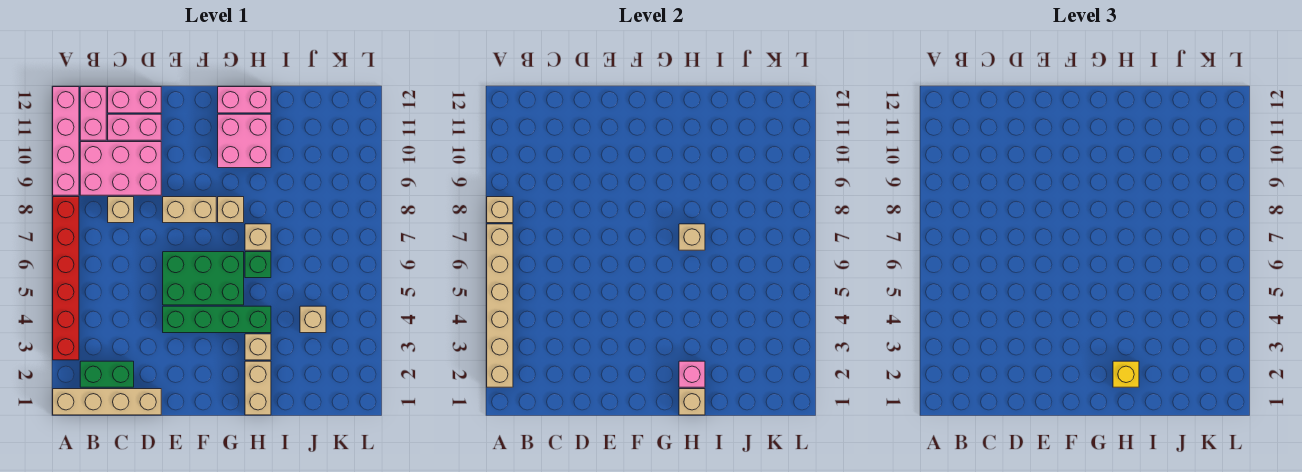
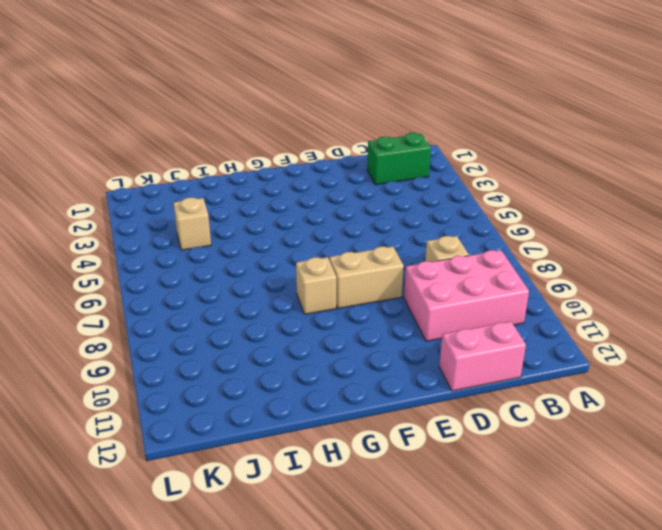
none -> tan 1x4 brick [53,389,161,415]
none -> red 1x6 brick [53,197,79,360]
none -> pink 1x4 brick [53,87,79,195]

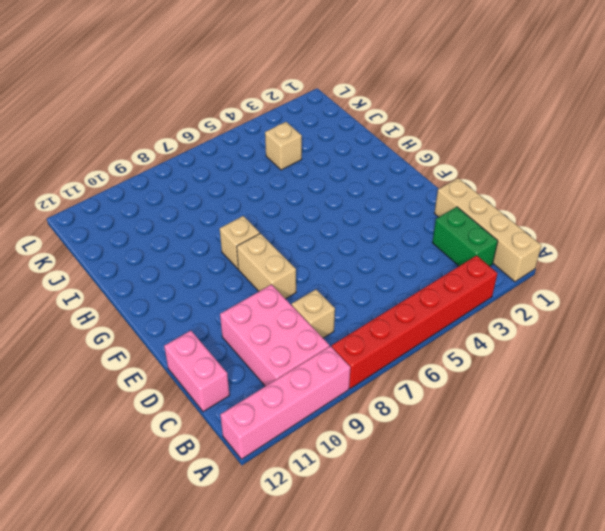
none -> pink 1x2 brick [80,87,106,140]
none -> pink 1x2 brick [108,114,161,140]
none -> green 1x4 brick [163,306,271,333]

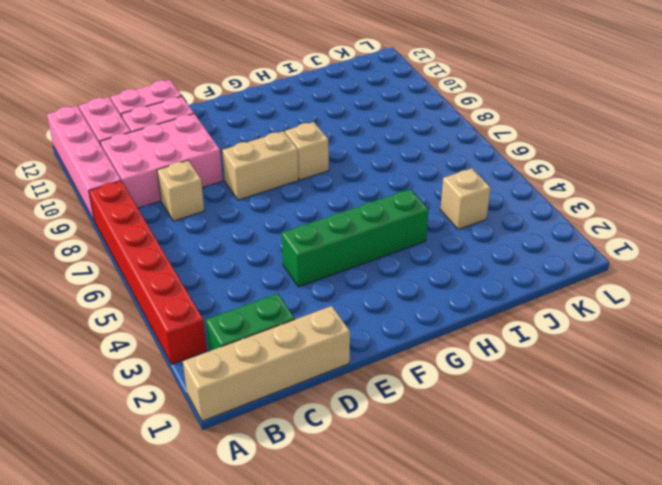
none -> green 2x3 brick [163,252,244,305]
none -> pink 2x2 brick [218,114,271,168]
none -> pink 1x2 brick [218,87,271,113]

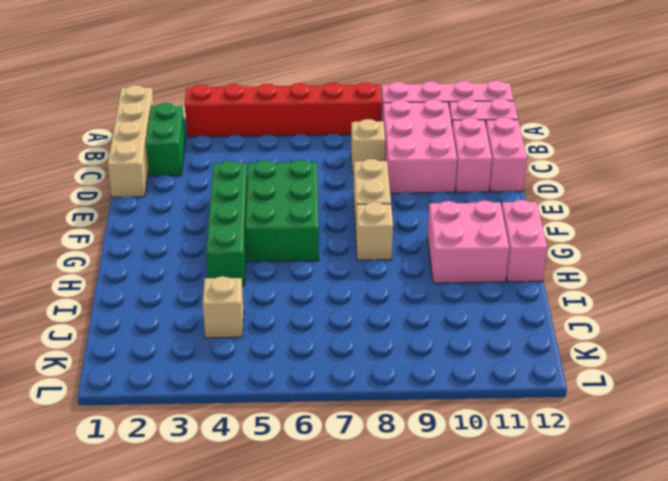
none -> tan 1x2 brick [245,361,271,415]
none -> tan 1x1 brick [245,334,271,360]
none -> green 1x1 brick [245,252,271,278]

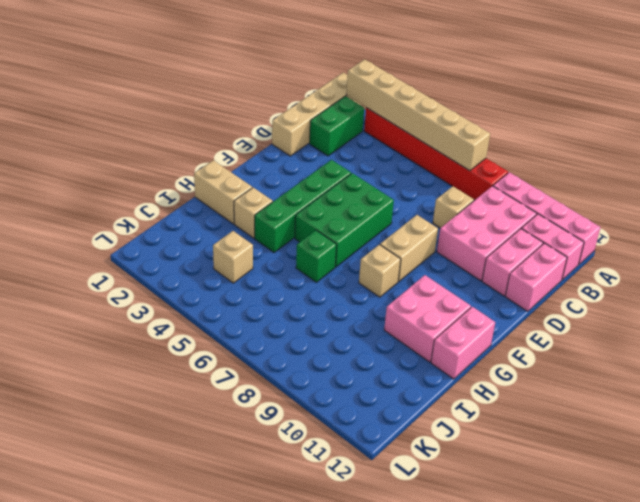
none -> tan 1x1 brick [245,224,271,250]
none -> tan 1x1 brick [487,197,513,223]
none -> tan 1x1 brick [679,389,705,415]

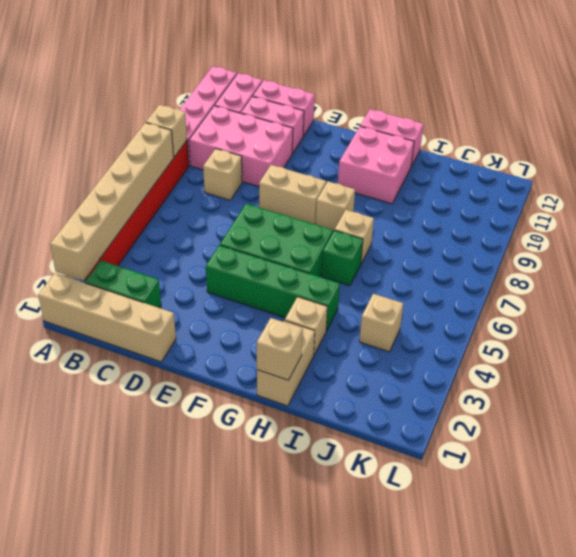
none -> pink 1x1 brick [679,361,705,387]
none -> tan 1x1 brick [679,224,705,250]
none -> yellow 1x1 brick [1113,361,1139,387]

